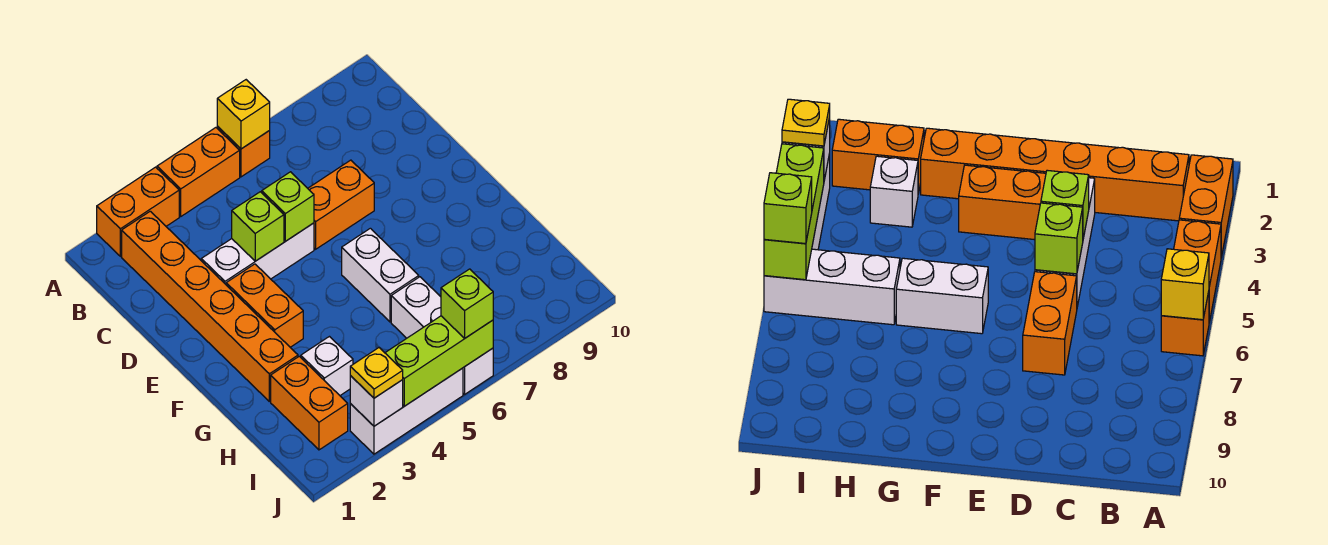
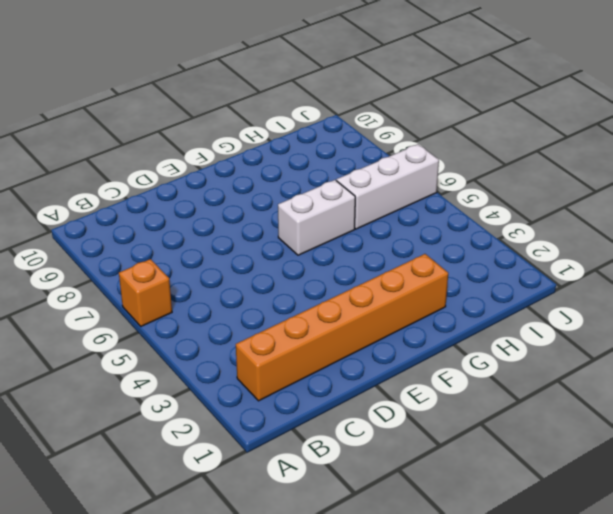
none -> orange 1x2 brick [97,167,179,256]
none -> orange 1x2 brick [157,128,240,216]
none -> white 1x3 brick [201,223,314,284]

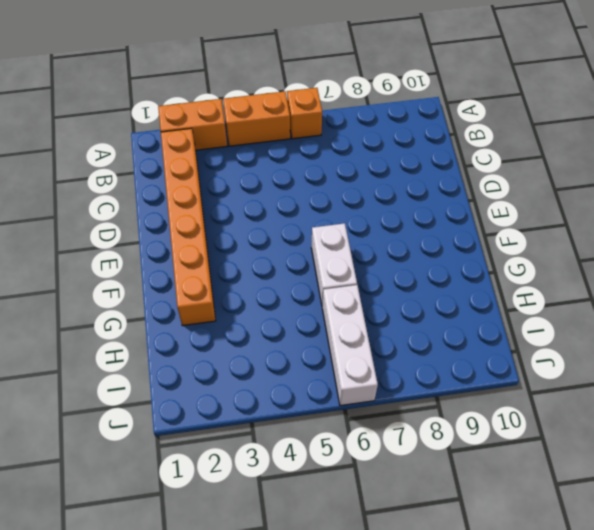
none -> white 1x3 brick [201,223,314,284]
none -> orange 1x2 brick [308,160,374,249]
none -> orange 1x2 brick [226,264,303,347]

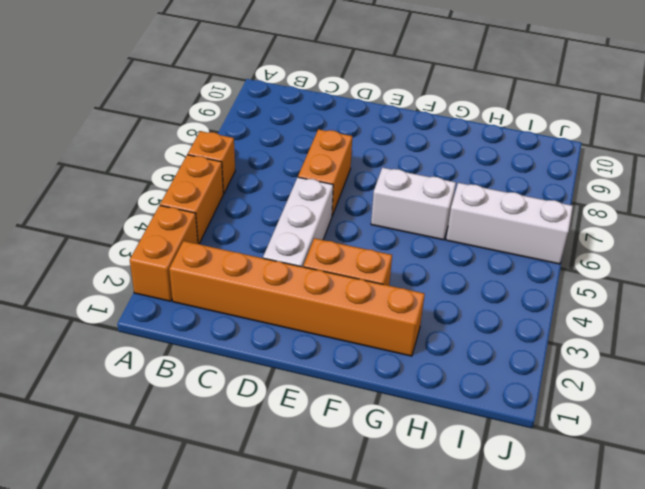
none -> orange 1x2 brick [271,356,348,450]
none -> white 1x1 brick [301,337,353,395]
none -> white 1x3 brick [350,368,463,454]

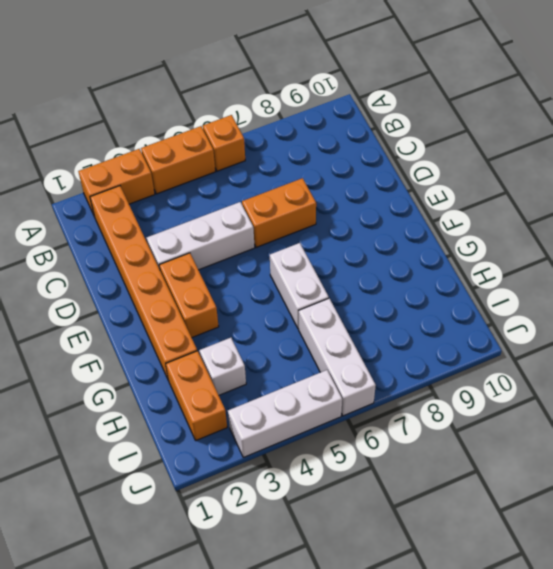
none -> yellow 1x1 brick [217,80,270,149]
none -> lime 1x1 brick [232,192,284,261]
none -> lime 1x1 brick [262,172,314,241]

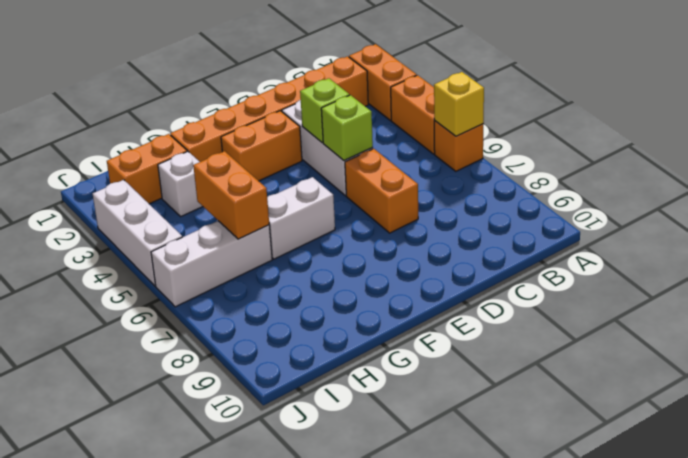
orange 1x2 brick [193,151,269,239] -> none
none -> white 1x1 brick [350,376,403,426]
none -> lime 1x3 brick [385,316,493,406]
none -> yellow 1x1 plate [350,348,403,398]

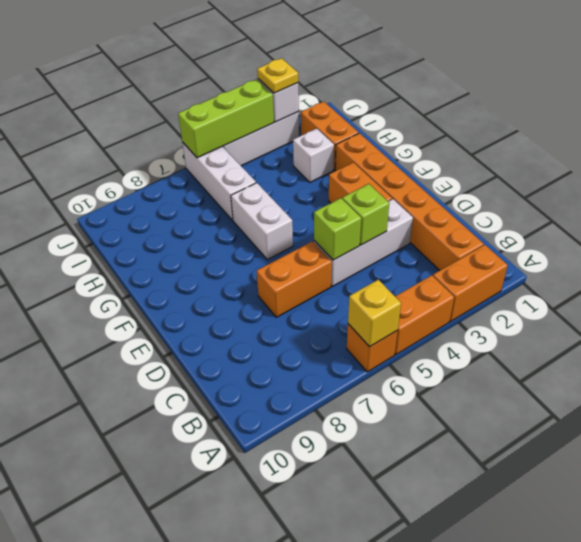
none -> lime 1x1 brick [441,269,493,338]

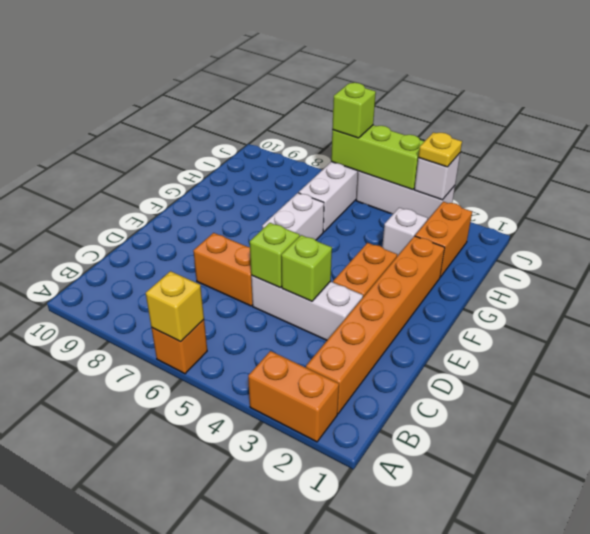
none -> orange 1x2 brick [157,128,240,216]

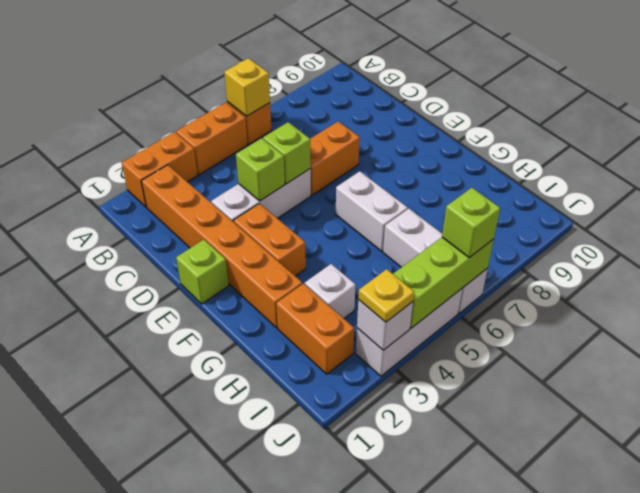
lime 1x1 brick [176,239,229,304] -> none

